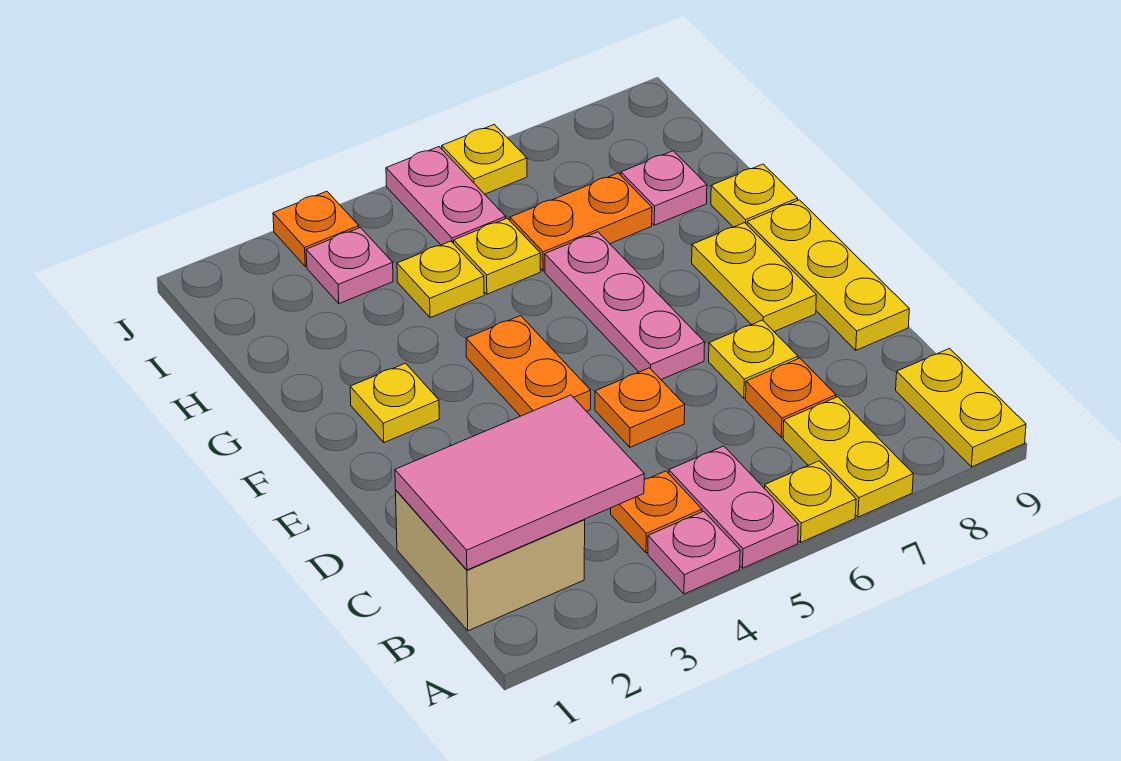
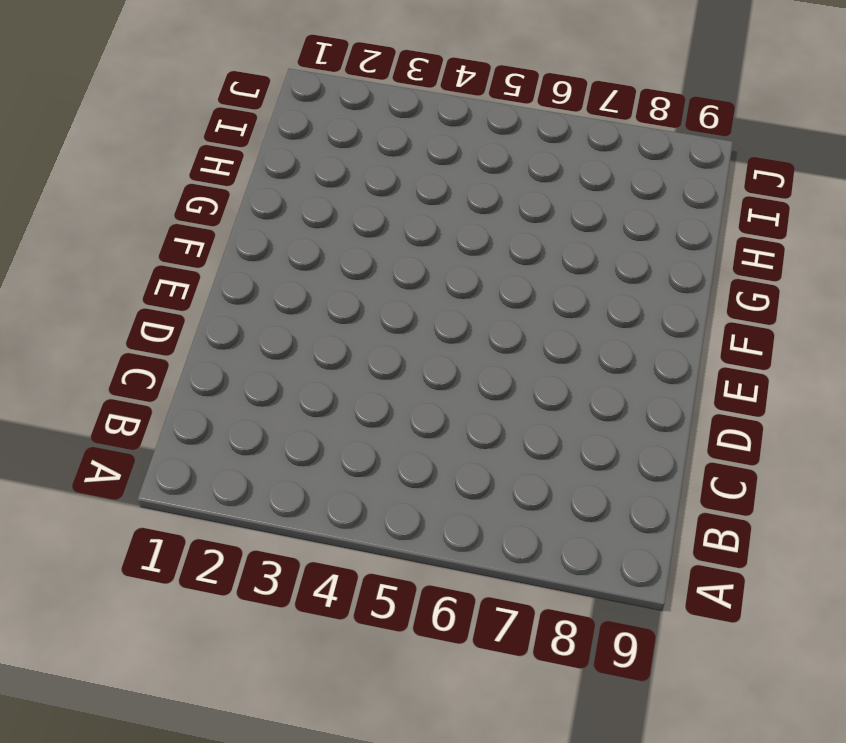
none -> pink 1x1 plate [648,511,740,594]
none -> pink 1x2 plate [669,446,798,568]
none -> yellow 1x1 plate [764,461,856,542]

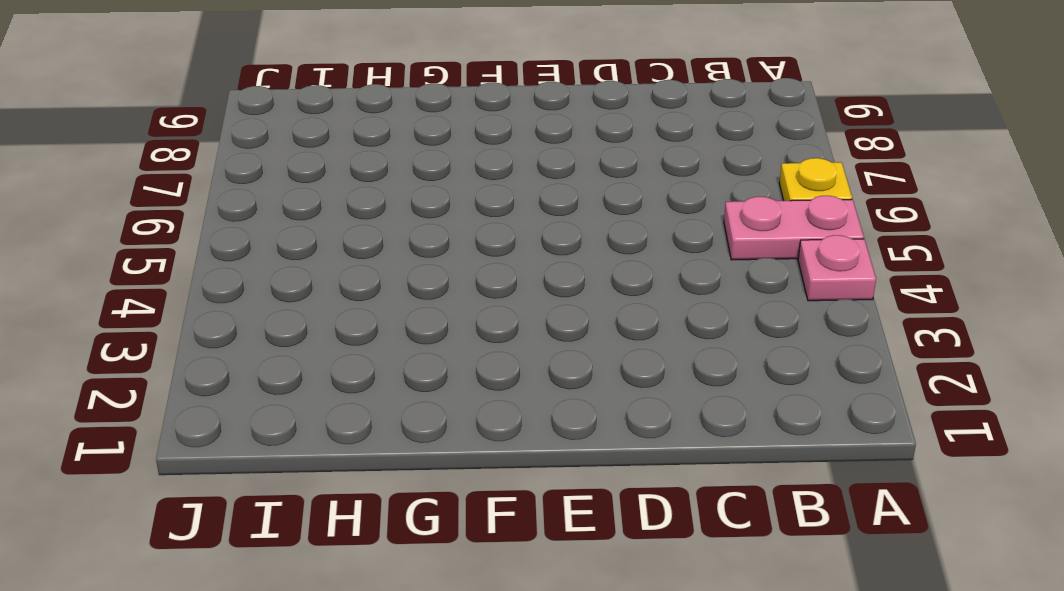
none -> yellow 1x2 plate [783,397,913,517]
none -> yellow 1x2 plate [896,349,1026,467]
none -> tan 2x2 brick [396,490,585,631]

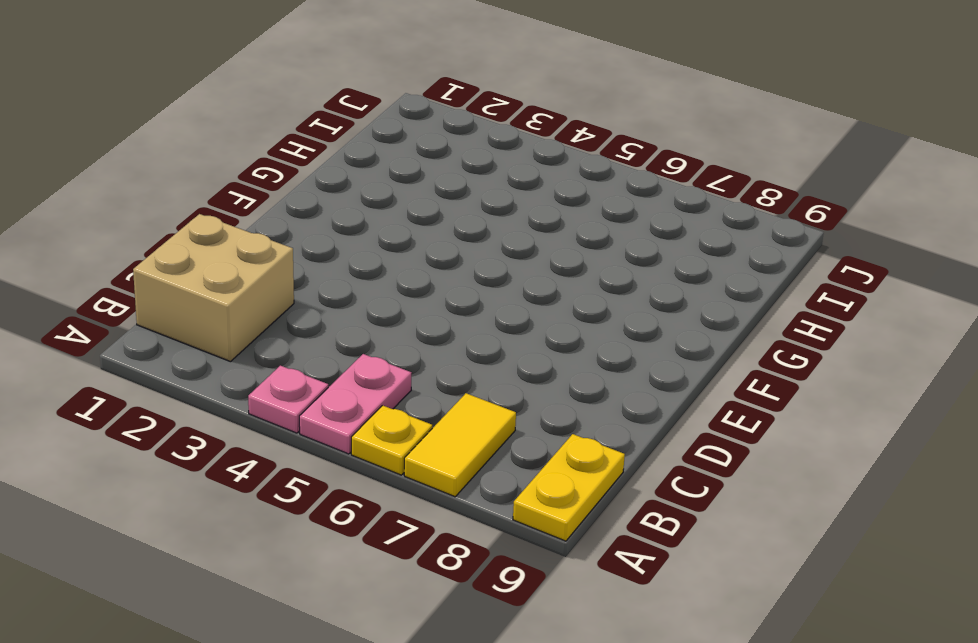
yellow 1x2 tile [404,393,516,497] -> yellow 1x2 plate [783,397,913,517]
none -> orange 1x1 plate [611,471,702,553]
none -> orange 1x1 plate [746,358,836,437]
none -> orange 1x1 plate [595,368,685,447]

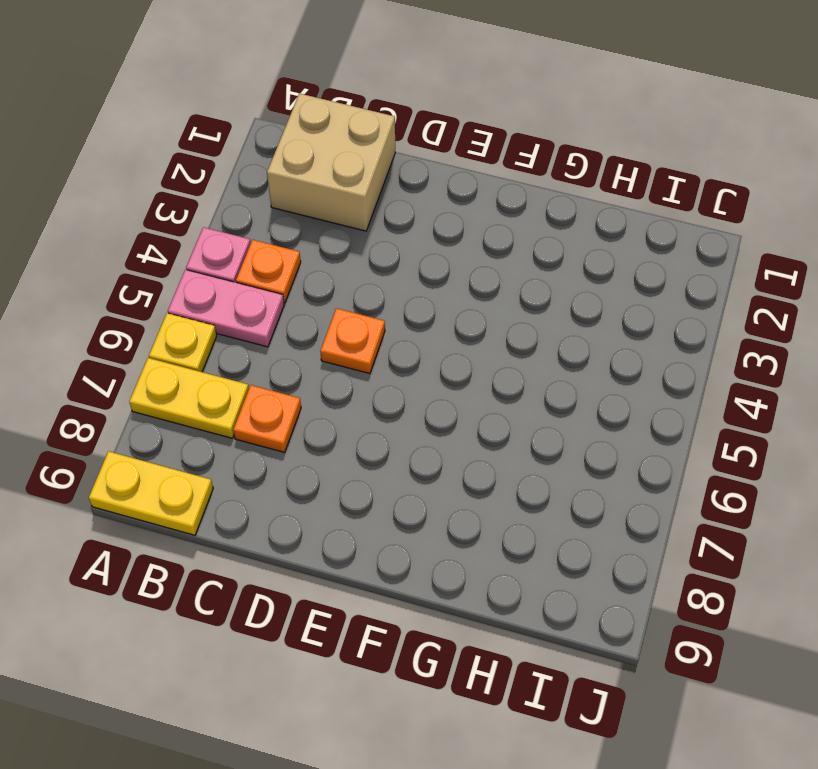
none -> yellow 1x1 plate [709,320,798,398]
none -> yellow 1x3 plate [747,200,909,350]
none -> orange 1x2 plate [466,316,591,416]

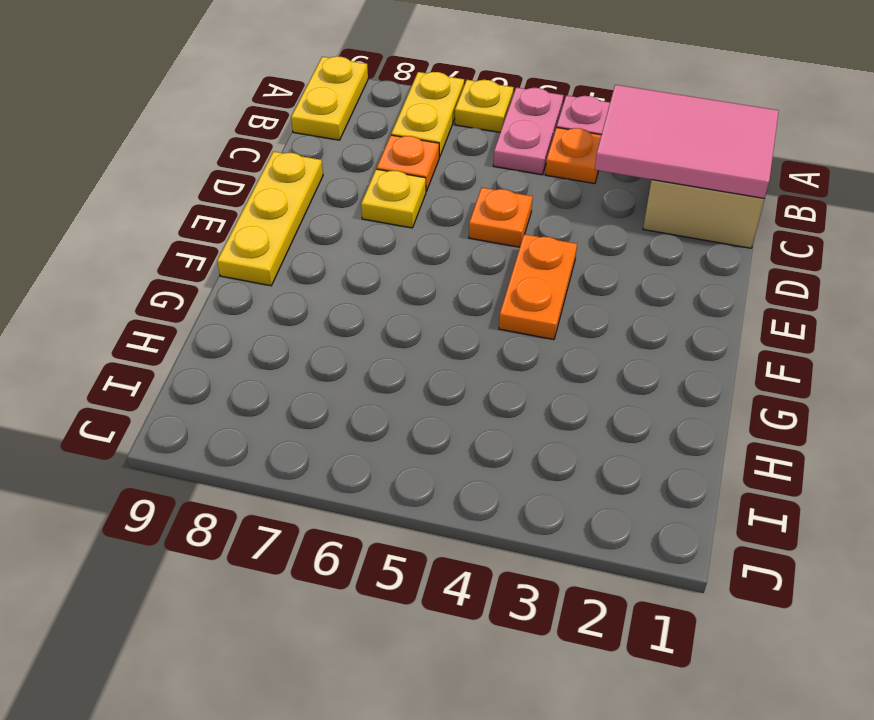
none -> pink 1x3 plate [545,232,705,379]
none -> yellow 1x2 plate [692,223,816,331]
none -> yellow 1x1 plate [350,363,439,443]

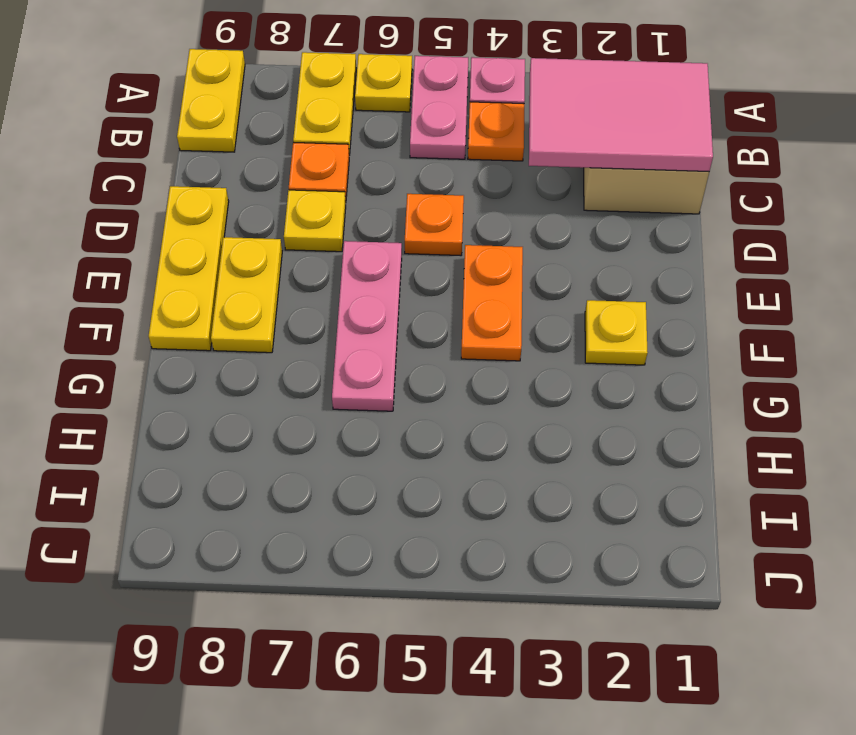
none -> yellow 1x1 plate [711,164,798,227]
none -> yellow 1x1 plate [397,241,484,318]
none -> yellow 1x1 plate [454,218,541,294]

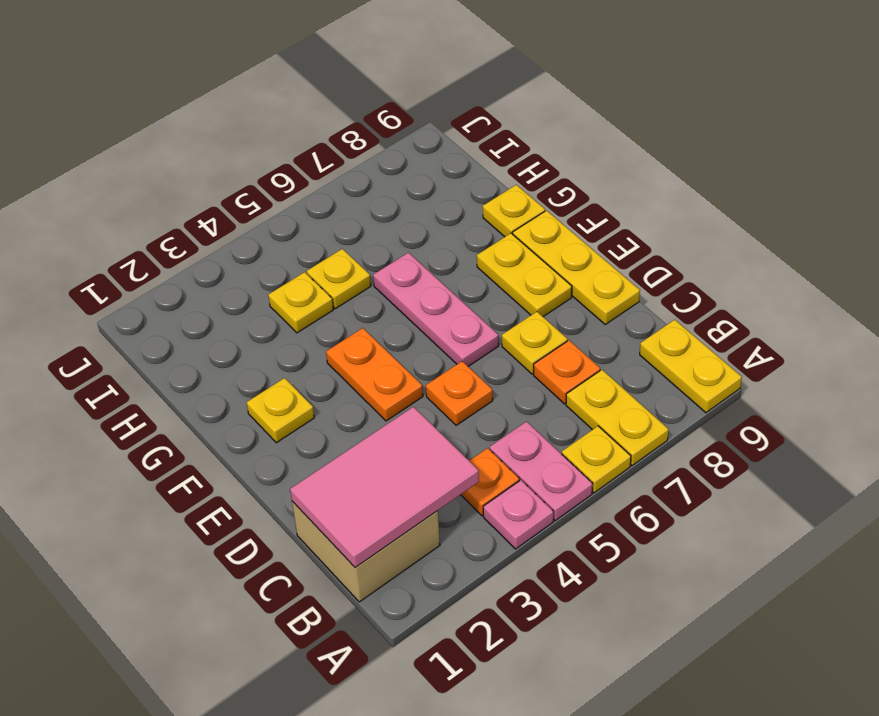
none -> orange 1x2 plate [510,173,652,271]
none -> pink 1x1 plate [621,151,707,225]
none -> pink 1x1 plate [306,228,393,304]

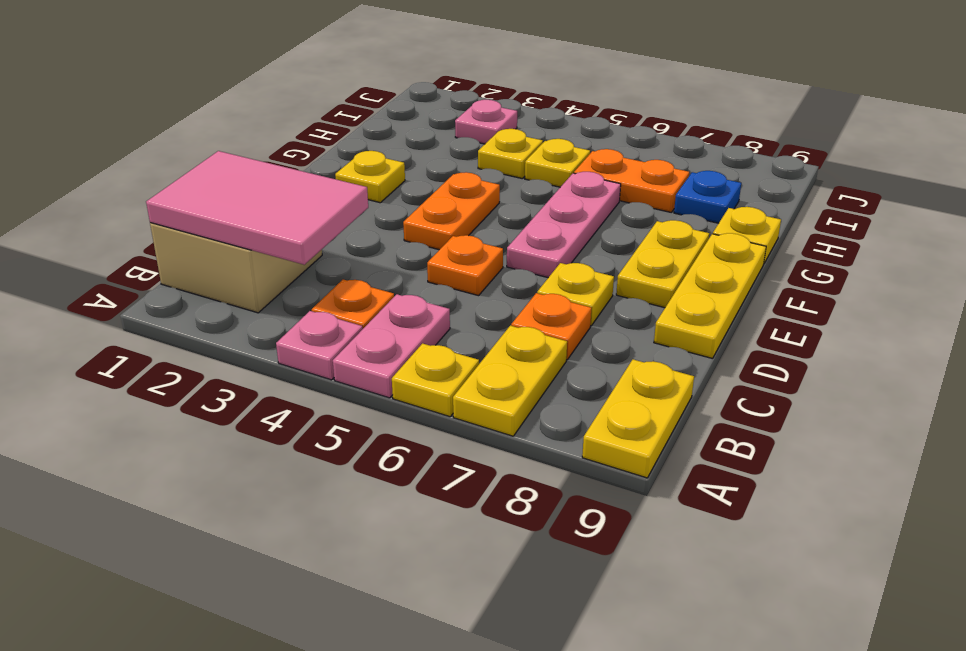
blue 1x1 plate [674,171,741,223] -> pink 1x1 plate [621,151,707,225]
none -> pink 1x2 plate [386,147,506,245]
none -> orange 1x1 plate [273,191,359,267]
none -> yellow 1x1 plate [442,124,527,194]

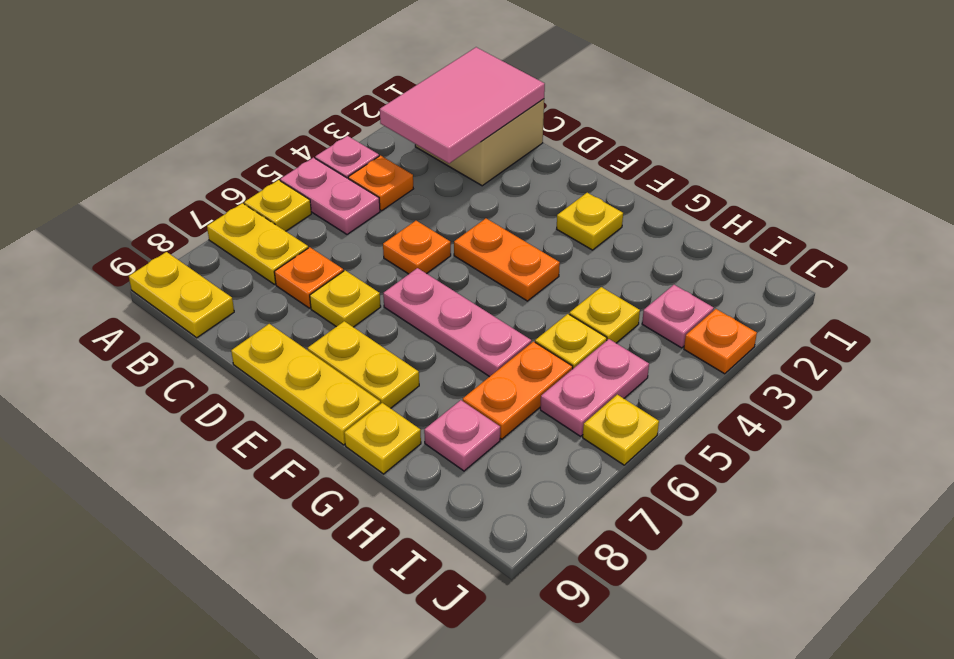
pink 1x2 plate [540,339,649,436] -> pink 1x2 plate turned to [386,147,506,245]

